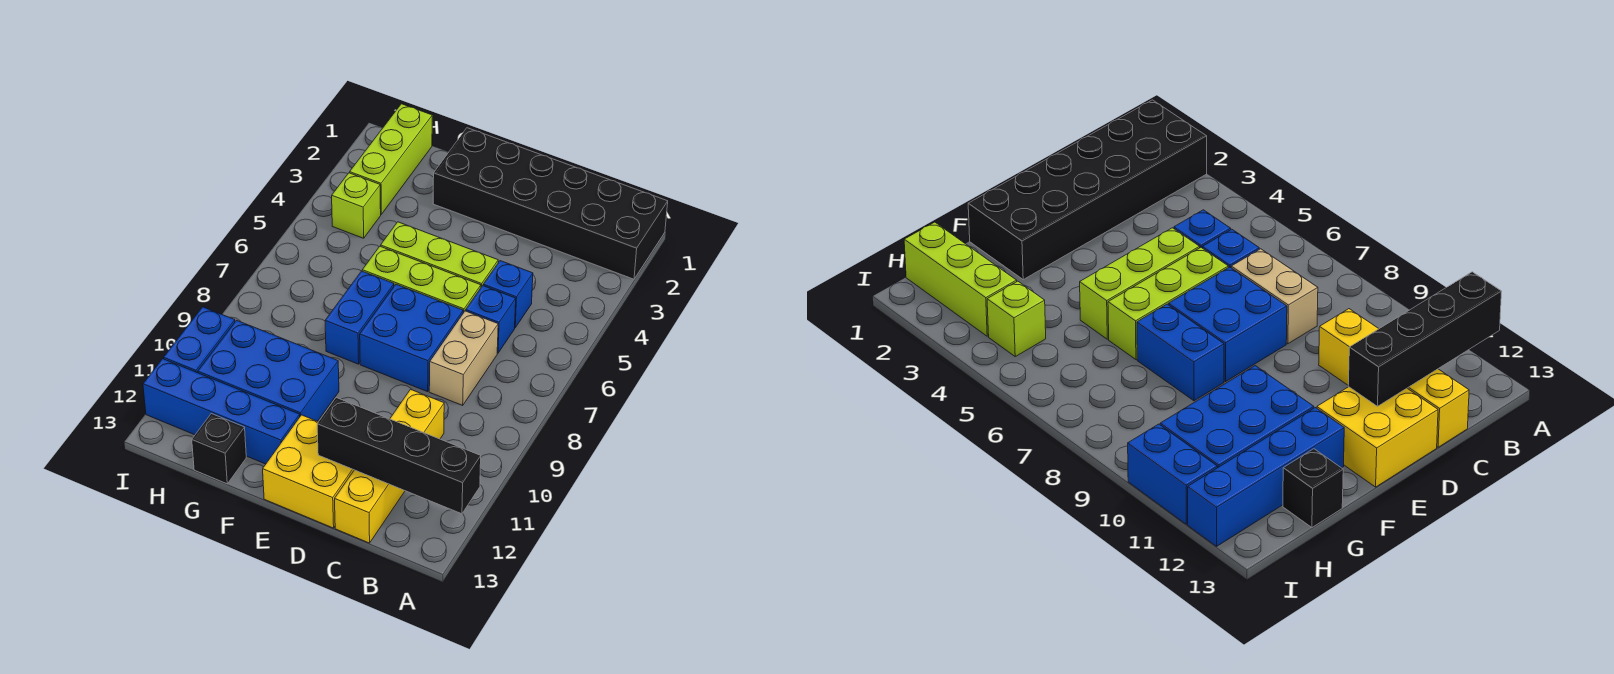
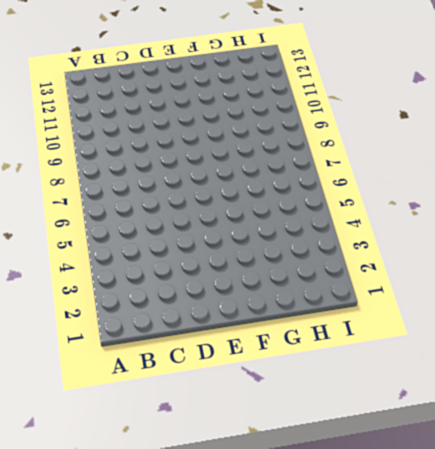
none -> black 2x6 brick [433,128,668,279]
none -> blue 1x1 brick [483,261,533,328]
none -> blue 1x1 brick [466,286,516,353]

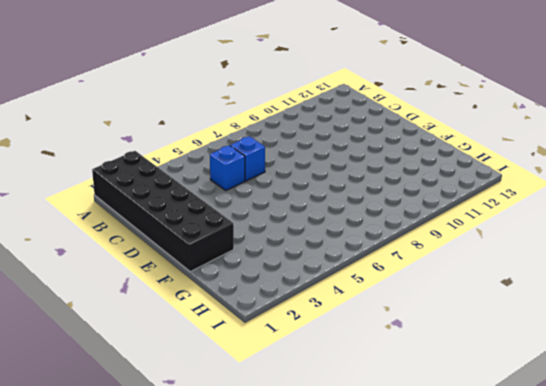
none -> tan 1x2 brick [429,311,498,405]
none -> yellow 1x4 brick [335,389,444,543]
none -> lime 1x3 brick [381,222,498,287]

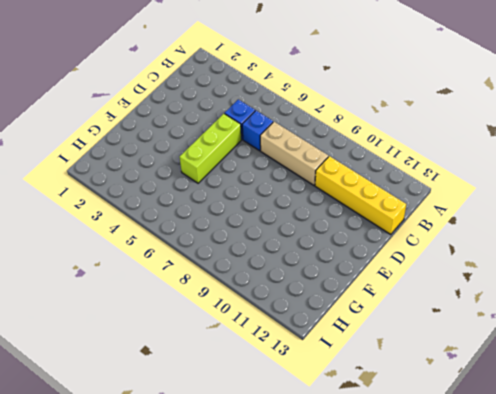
tan 1x3 brick [260,122,328,185] -> tan 1x2 brick [429,311,498,405]
none -> black 2x6 brick [433,128,668,279]
none -> lime 1x3 brick [362,246,481,313]
none -> blue 2x2 brick [360,284,463,392]

